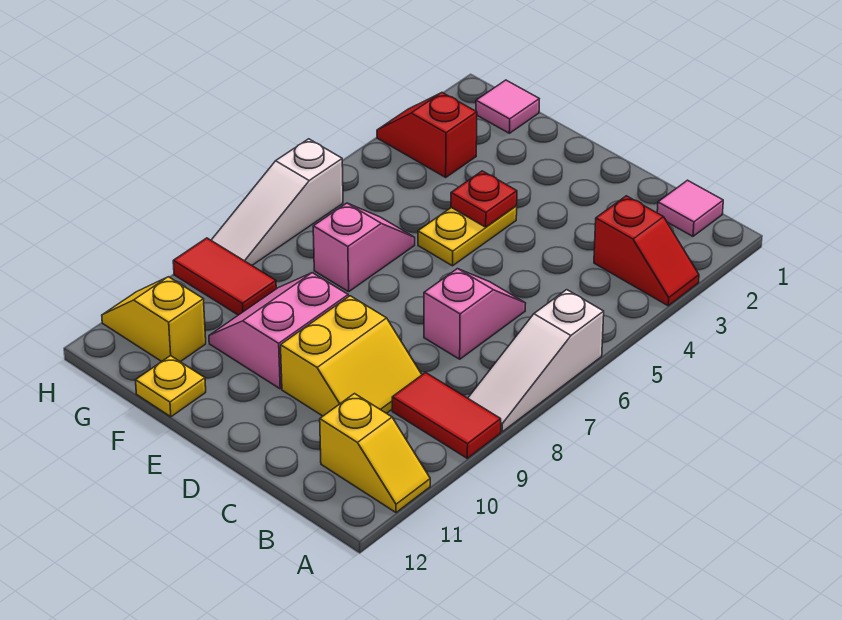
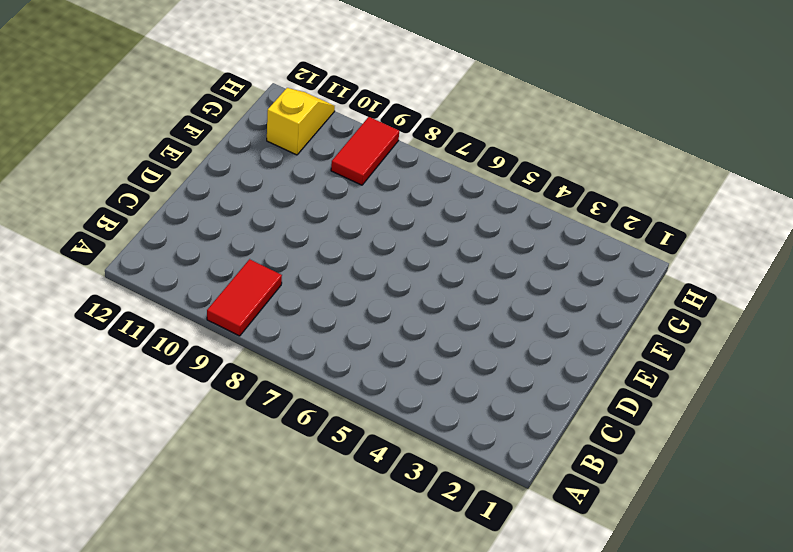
none -> red 1x2 slope [594,196,699,306]
none -> white 1x3 slope [468,290,604,432]
none -> yellow 1x2 slope [320,394,430,513]

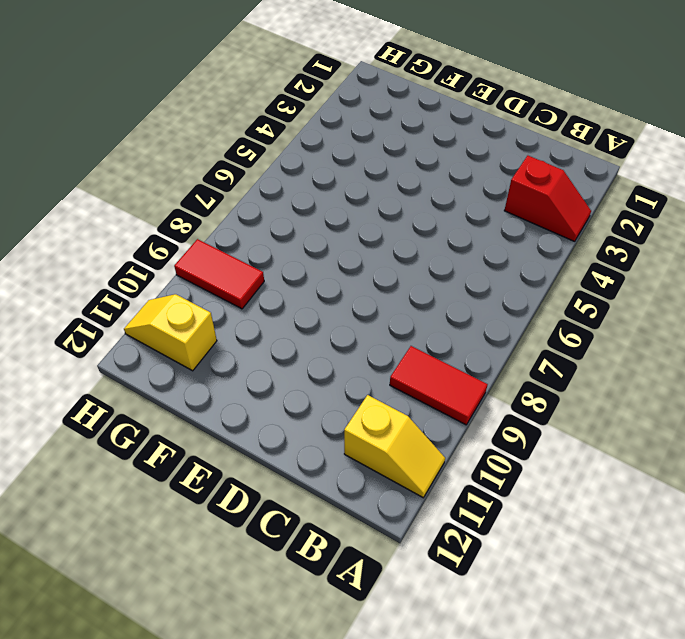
none -> white 1x3 slope [468,290,604,432]
none -> pink 1x1 tile [657,180,723,236]
none -> pink 1x2 slope [424,269,526,359]

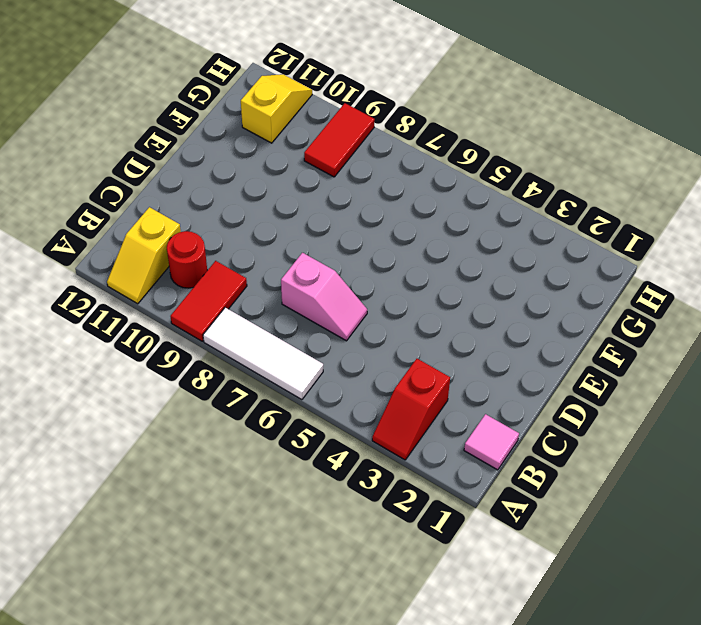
white 1x3 tile [203,308,323,400] -> white 1x3 slope [468,290,604,432]
red 1x1 round brick [167,231,207,288] -> none
none -> yellow 2x2 slope [281,296,422,416]
none -> yellow 1x2 plate [418,206,517,266]
none -> pink 2x2 slope [209,273,348,389]

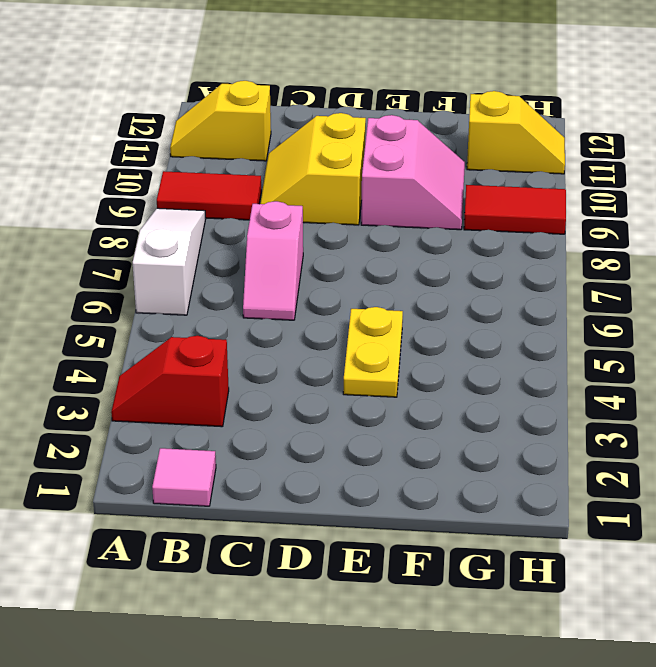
none -> pink 1x2 slope [313,203,415,292]
none -> yellow 1x1 plate [136,356,206,417]
none -> pink 1x1 tile [476,80,539,133]

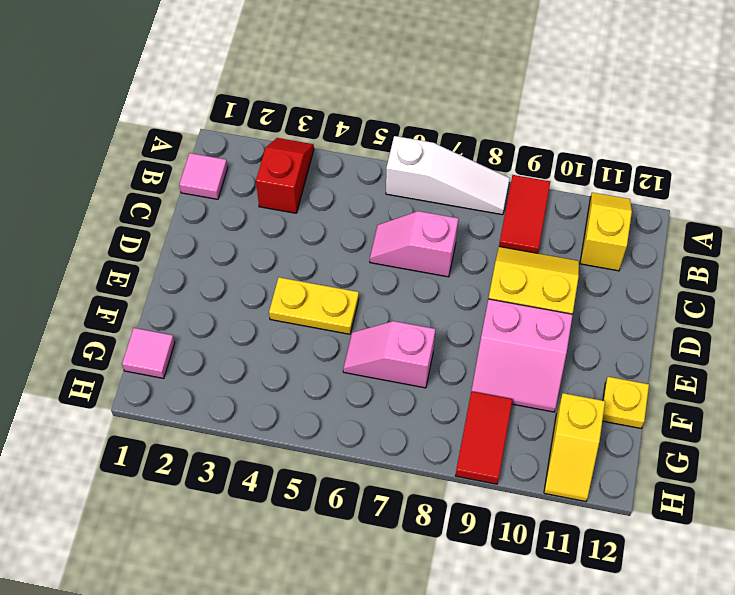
none -> red 1x2 slope [377,93,477,177]
none -> white 1x3 slope [211,139,343,265]
none -> red 1x1 plate [451,171,517,227]

